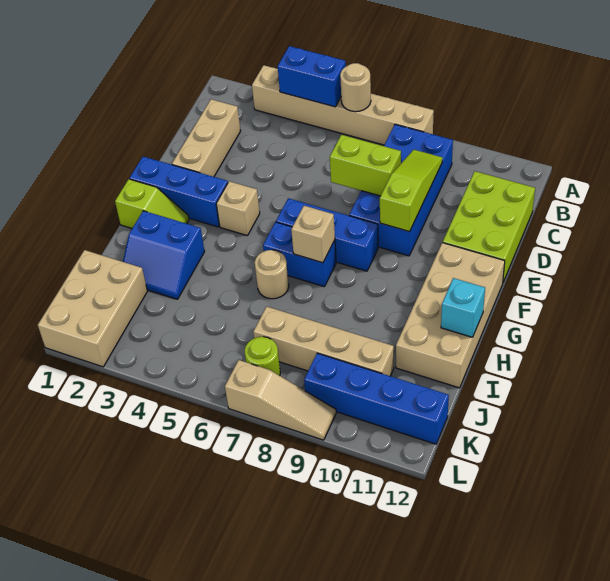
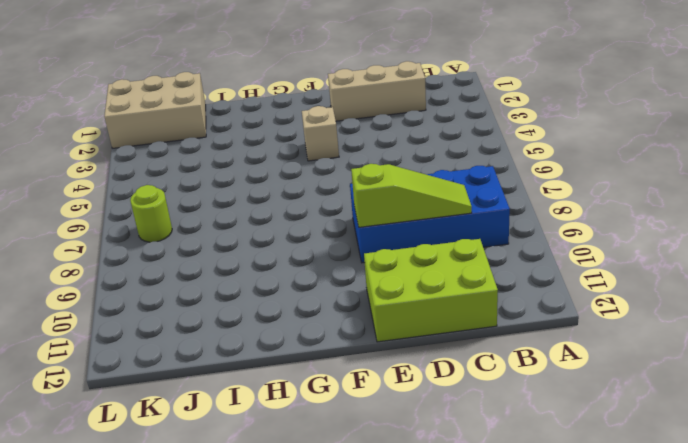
none -> tan 1x6 brick [252,65,434,145]
none -> blue 1x3 brick [129,157,228,227]
none -> blue 1x3 brick [276,198,378,271]

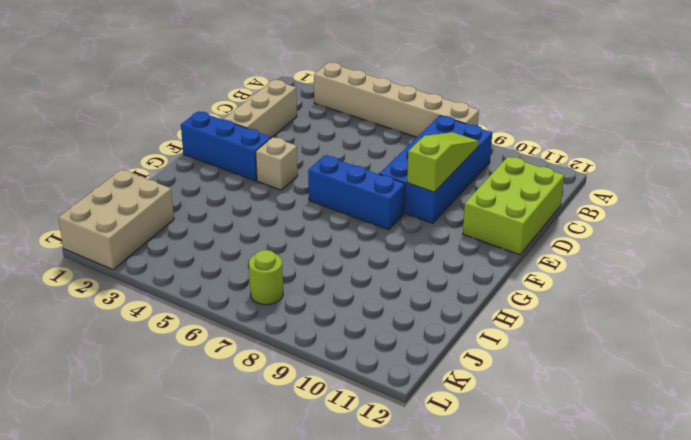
none -> tan 2x4 brick [396,243,505,388]
none -> lime 1x2 slope [115,179,189,228]
none -> blue 1x2 brick [263,222,336,287]

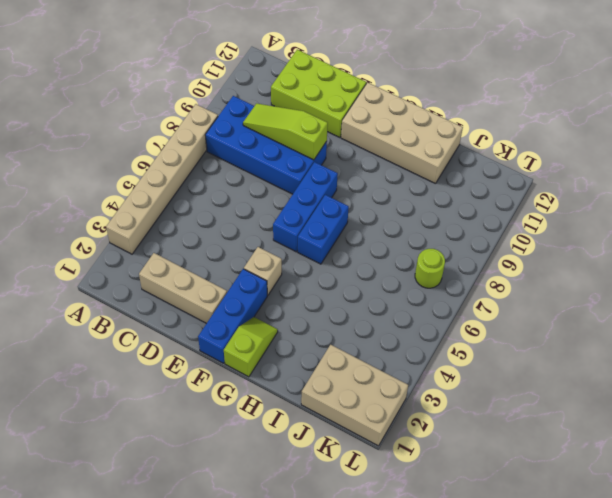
none -> blue 2x2 slope [123,211,205,299]
none -> tan 1x1 round brick [255,250,289,299]
none -> tan 1x4 brick [253,306,394,376]

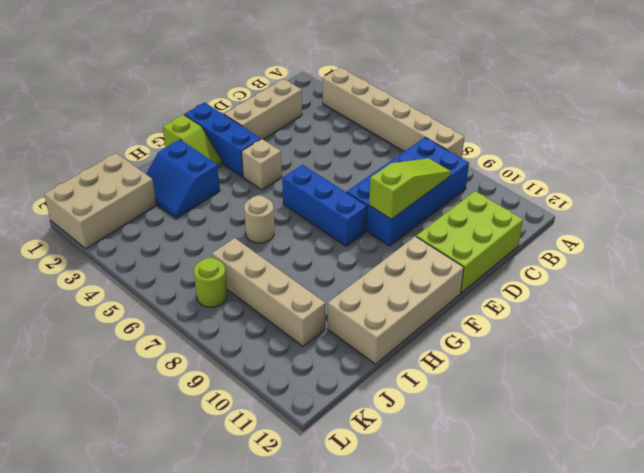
none -> blue 1x2 brick [263,222,336,287]
none -> blue 1x4 brick [304,353,449,444]
none -> tan 1x3 slope [225,360,336,440]

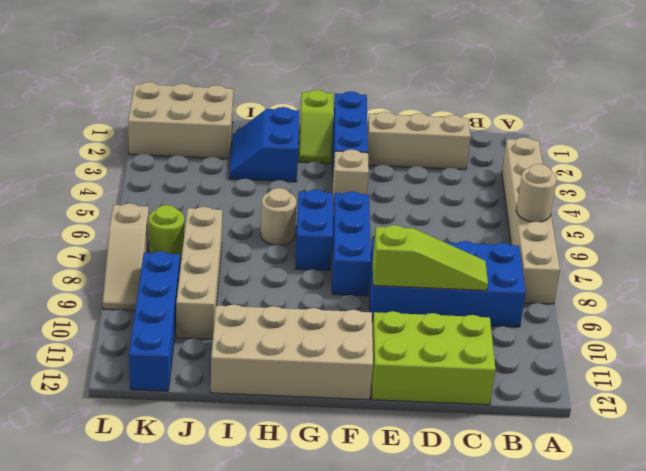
none -> blue 1x2 brick [278,46,346,107]
none -> lime 1x2 brick [330,135,401,196]
none -> tan 1x1 brick [291,206,335,263]

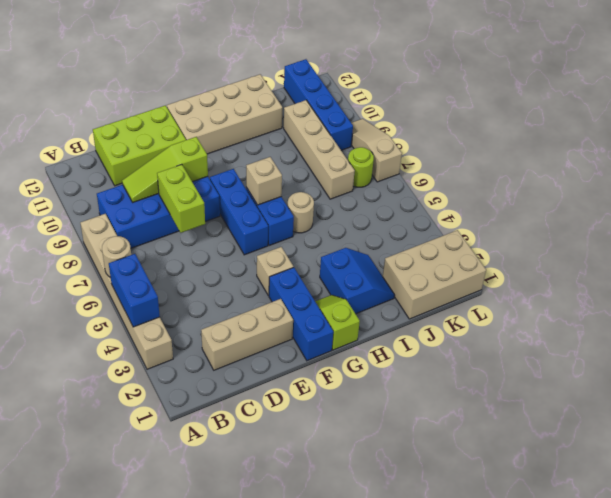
none -> cyan 1x1 brick [441,278,485,337]

